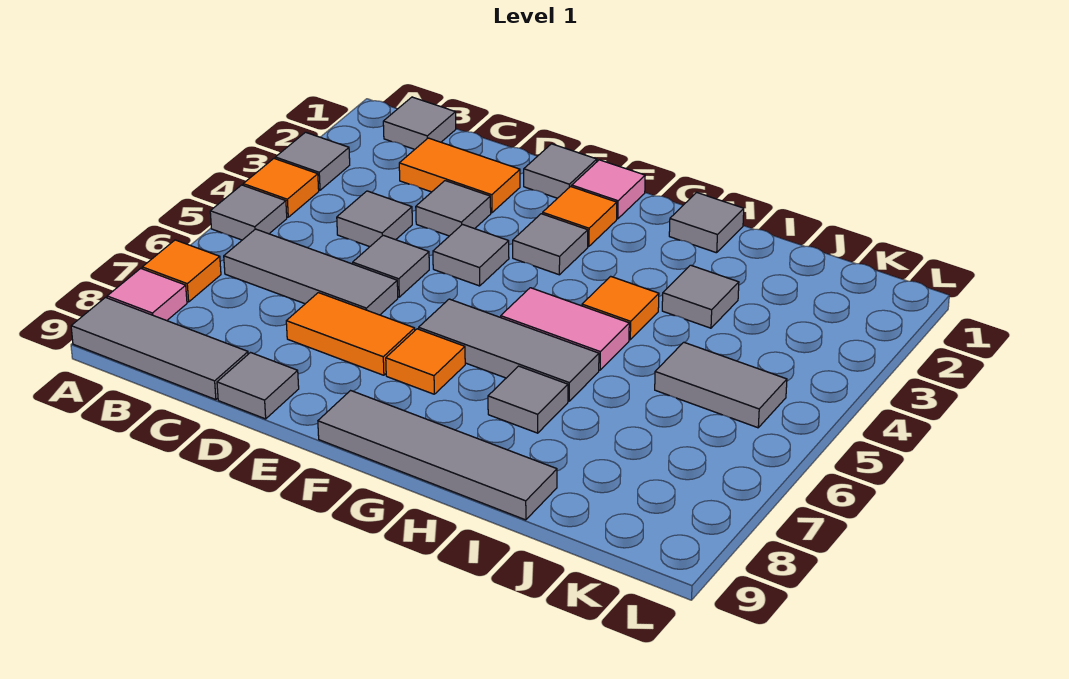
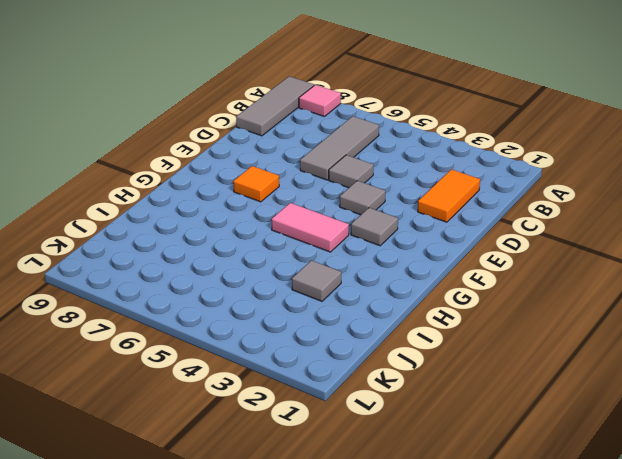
pink 1x2 tile [271,203,349,252] -> pink 1x2 tile turned to [501,288,629,370]
none -> grey 1x1 tile [275,132,350,190]
none -> orange 1x1 tile [243,159,319,217]
none -> grey 1x1 tile [210,185,287,240]

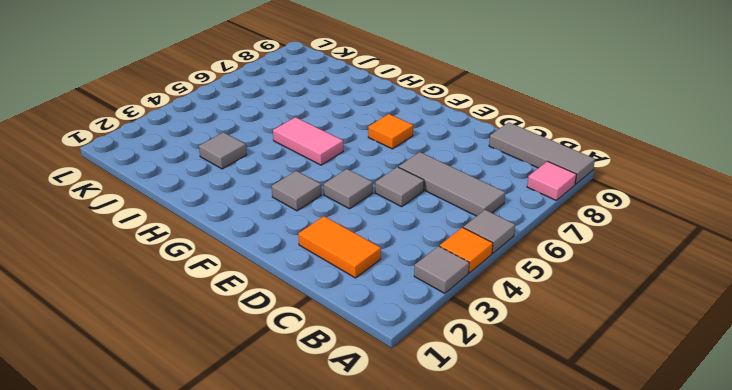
none -> orange 1x1 tile [142,240,221,302]
none -> grey 1x1 tile [383,97,456,149]
none -> grey 1x1 tile [337,191,412,247]

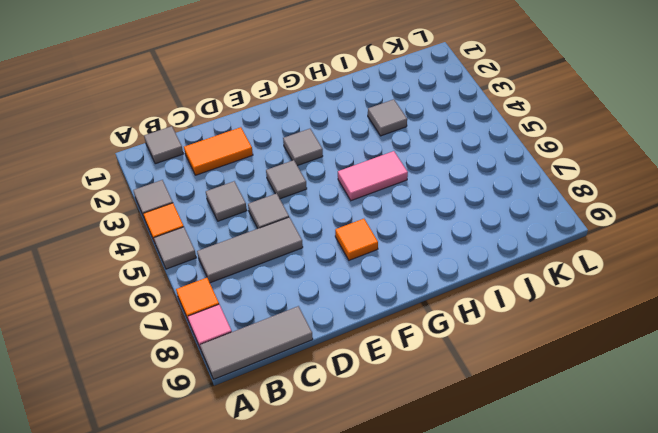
none -> grey 1x1 tile [416,181,491,236]
none -> orange 1x2 tile [286,293,415,375]
none -> grey 1x1 tile [217,353,299,419]

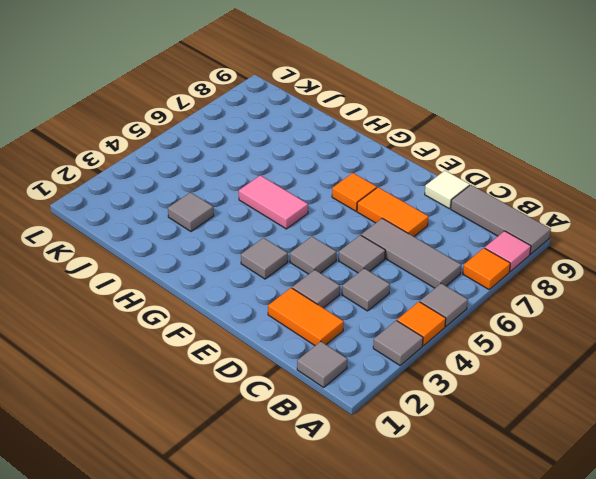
white 1x1 tile [425,171,470,208] -> grey 1x1 tile [217,353,299,419]
none -> grey 1x1 tile [524,144,597,198]
none -> pink 1x1 tile [572,160,645,219]
none -> orange 1x1 tile [543,187,617,246]

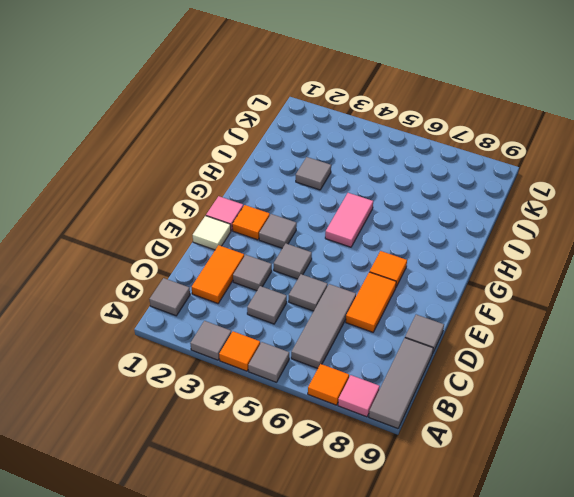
white 1x1 tile [193,216,231,250] -> grey 1x1 tile [524,144,597,198]
none -> grey 1x3 tile [419,299,599,401]
none -> grey 1x4 tile [318,391,557,520]
none -> grey 1x1 tile [669,192,744,253]

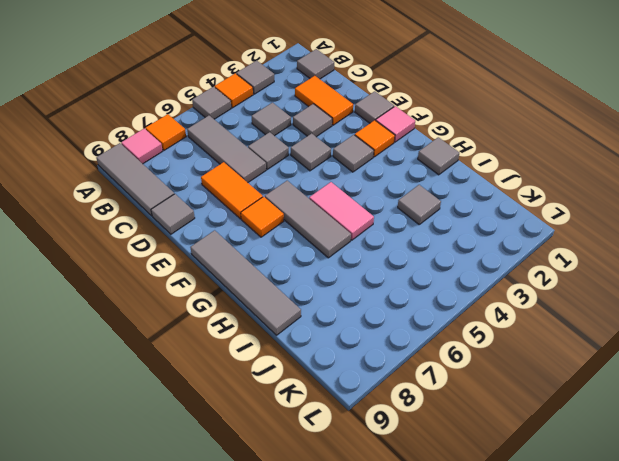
none -> orange 1x1 tile [582,276,659,340]
none -> grey 1x1 tile [488,366,568,433]
none -> grey 1x2 tile [655,342,787,428]

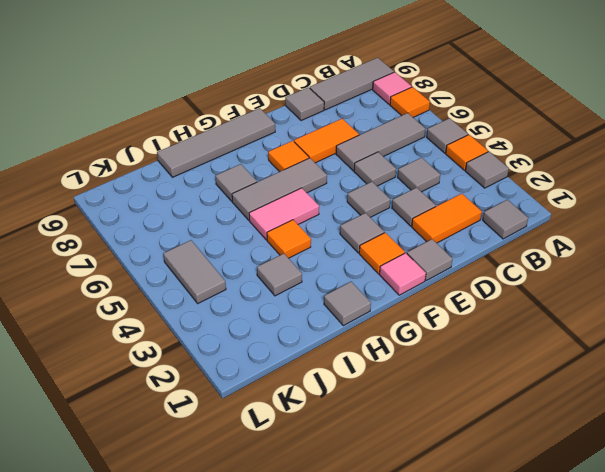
grey 1x2 tile [163,240,226,303] -> grey 1x2 tile turned to [655,342,787,428]

